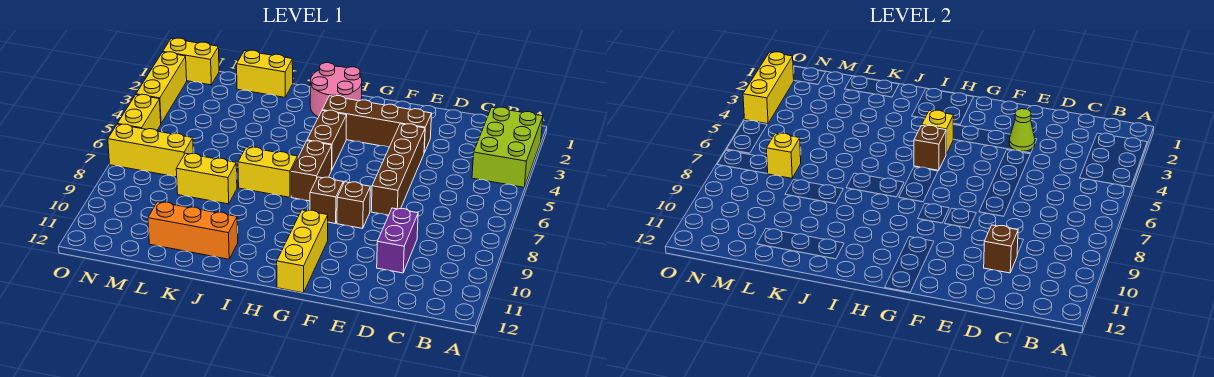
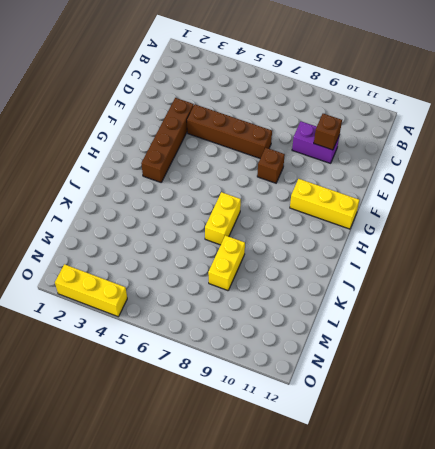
none -> lime 2x3 brick [472,107,543,187]
none -> brown 1x1 brick [310,177,343,224]
none -> pink 2x2 round brick [310,63,362,117]

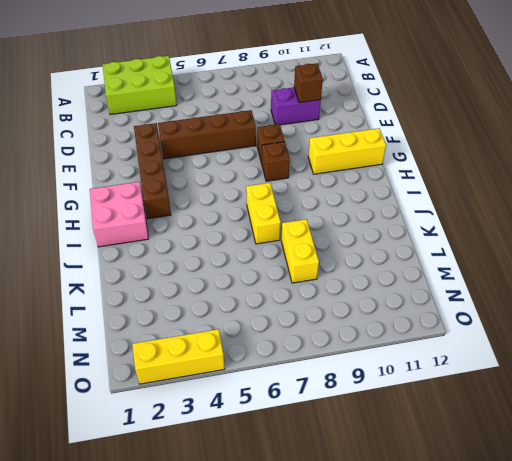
pink 2x2 brick [90,182,148,247] -> pink 2x2 round brick [310,63,362,117]
none -> brown 1x2 brick [307,110,347,170]
none -> brown 1x2 brick [291,141,332,201]
none -> orange 1x3 brick [148,202,238,259]

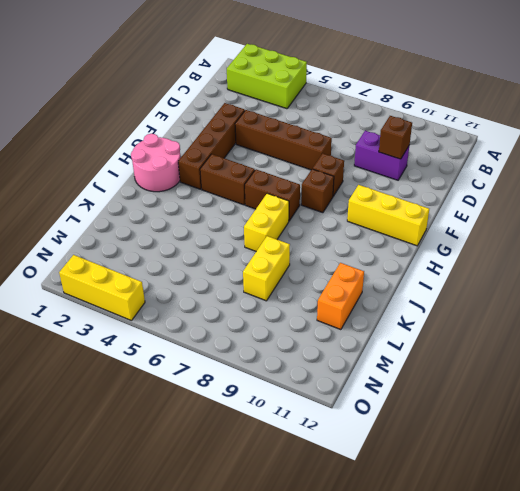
orange 1x2 brick [317,263,364,330] -> orange 1x3 brick [148,202,238,259]
none -> yellow 1x2 brick [237,50,293,97]
none -> yellow 1x3 brick [108,124,193,177]
none -> yellow 1x2 brick [163,38,219,85]

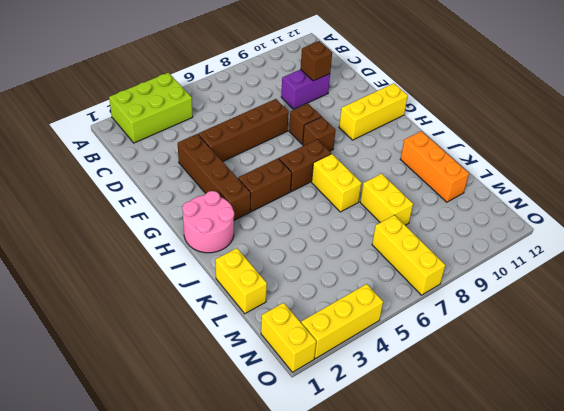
none -> yellow 1x2 brick [118,94,161,130]
none -> lime 1x1 cone [1009,109,1035,151]
none -> yellow 1x1 brick [922,110,954,154]

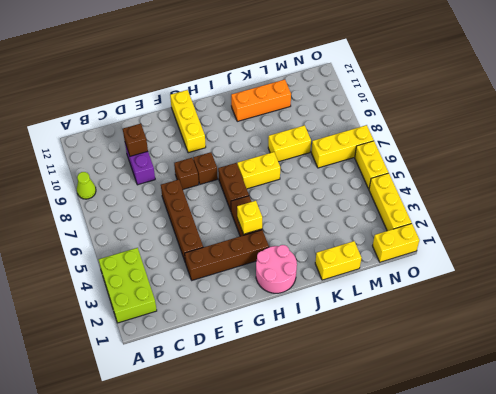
lime 1x1 cone [77,172,96,199] -> lime 1x1 cone moved to [1009,109,1035,151]
none -> brown 1x1 brick [914,125,946,170]
none -> yellow 1x1 brick [766,133,801,178]
none -> yellow 1x3 brick [743,52,794,124]

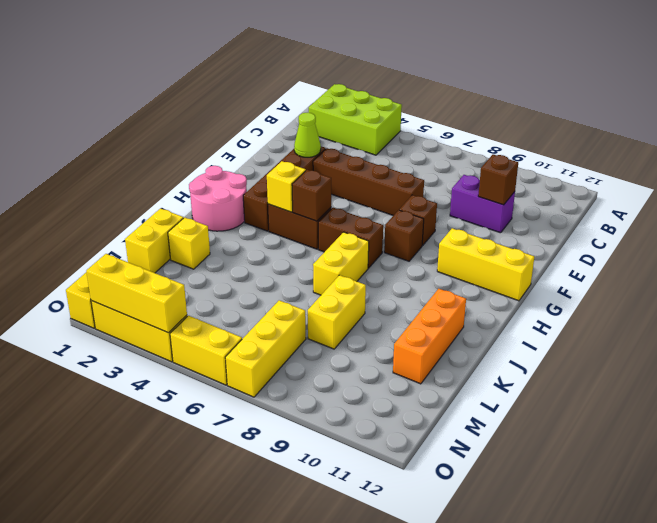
yellow 1x1 brick [168,217,210,269] -> yellow 1x1 brick moved to [766,133,801,178]

